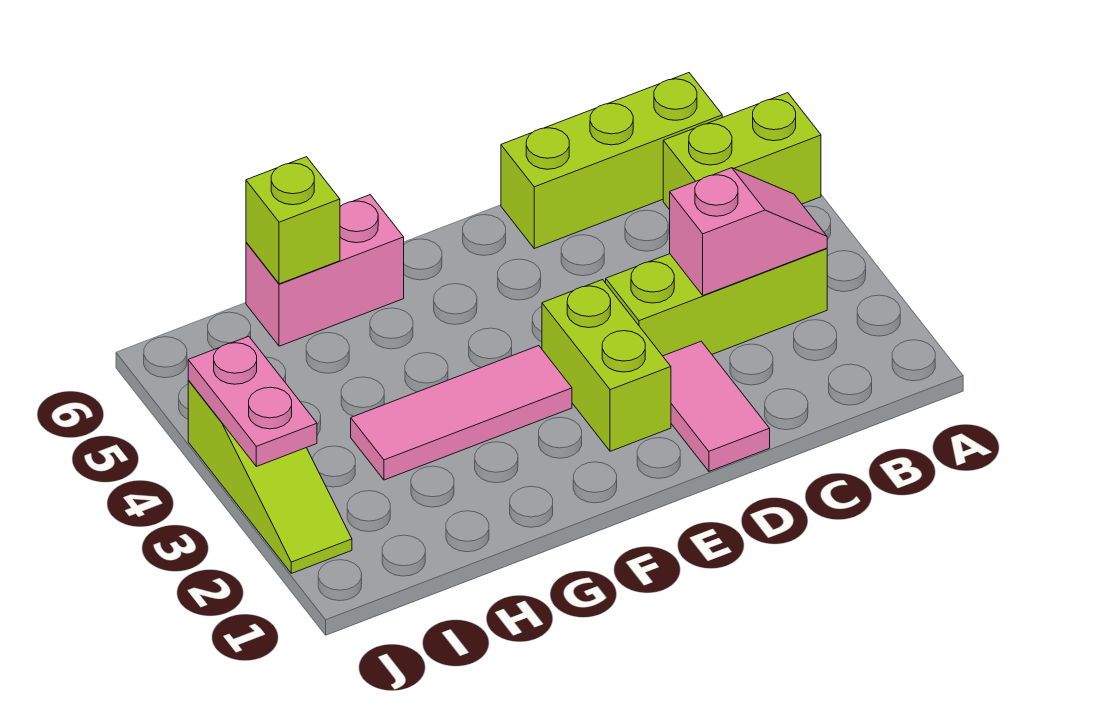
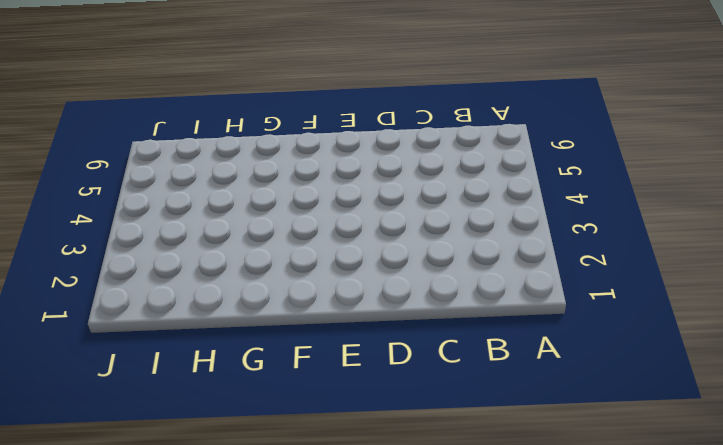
none -> lime 1x2 brick [663,93,821,210]
none -> lime 1x3 brick [606,248,827,356]

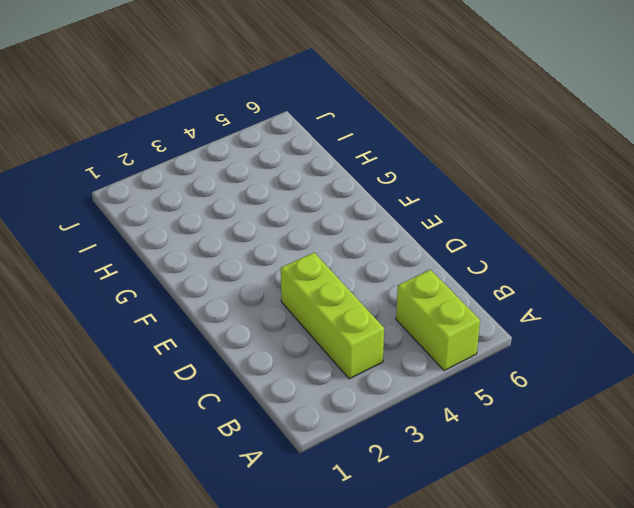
none -> lime 1x3 brick [501,73,722,248]
none -> pink 1x2 tile [663,341,770,471]

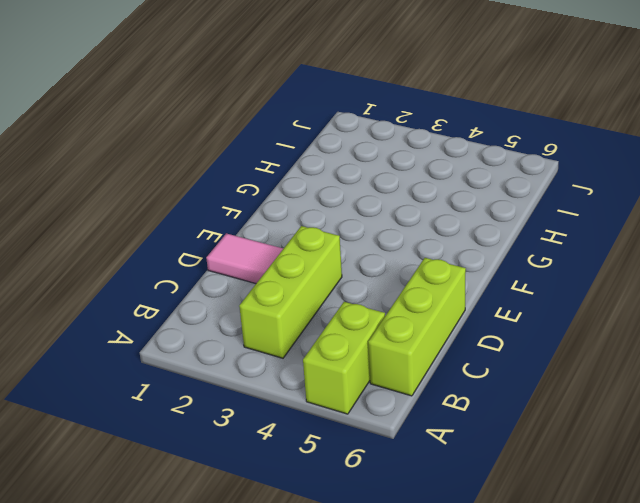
none -> lime 1x2 brick [542,280,671,451]
none -> pink 1x3 tile [351,346,572,480]

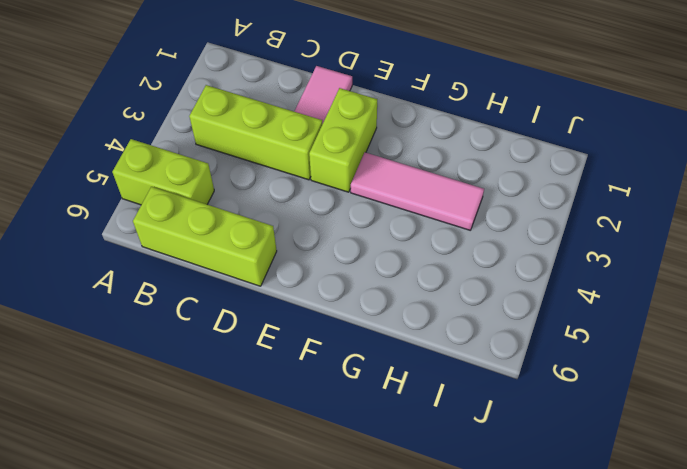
none -> pink 1x2 brick [246,195,404,346]
none -> lime 1x3 slope [188,380,352,573]

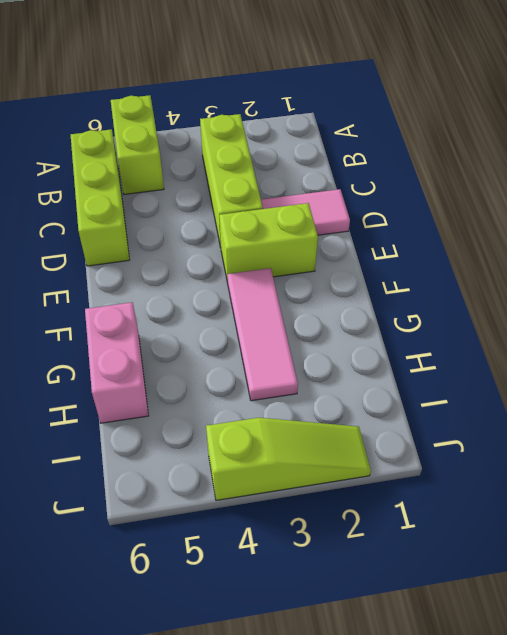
none -> pink 1x2 slope [670,168,827,295]
none -> lime 1x1 brick [246,157,340,284]

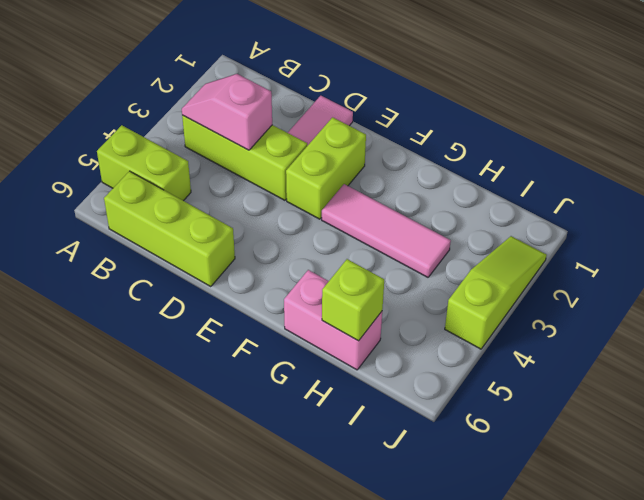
none -> pink 1x2 plate [188,336,317,467]

